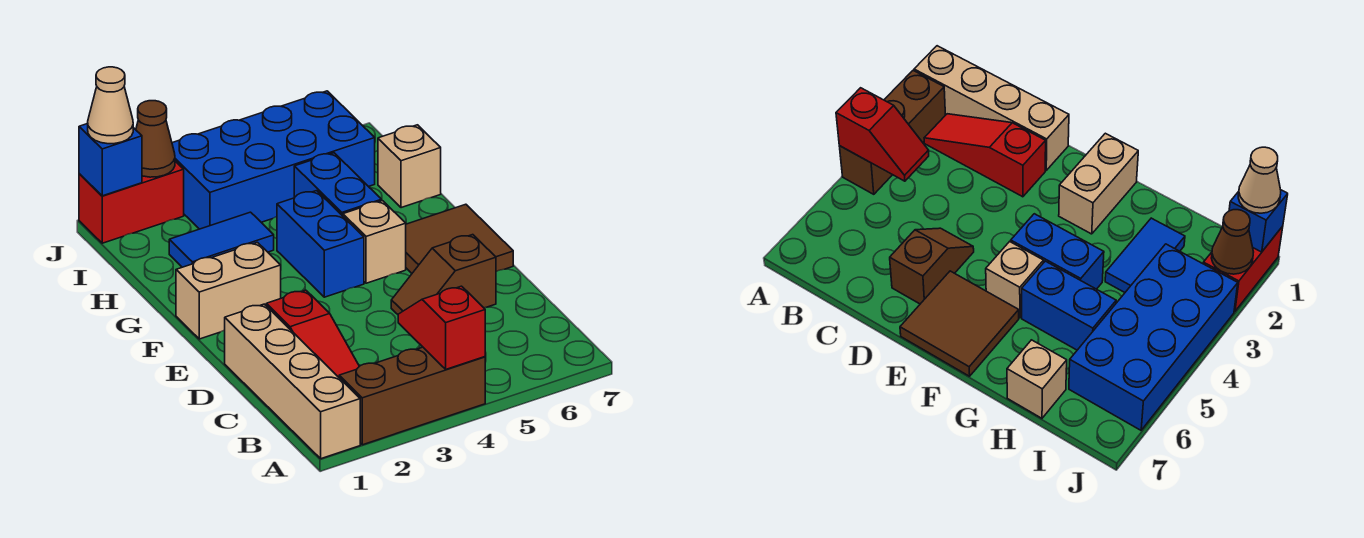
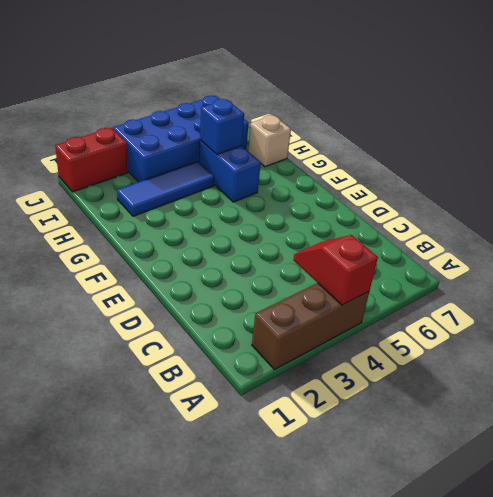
blue 1x3 tile [117,161,214,216] -> blue 1x2 tile [169,212,274,267]
blue 1x1 brick [200,99,244,154] -> blue 1x1 brick moved to [79,123,142,196]
none -> tan 1x4 brick [225,304,360,459]
none -> red 1x3 slope [266,290,359,377]
none -> brown 1x2 slope [391,235,496,314]

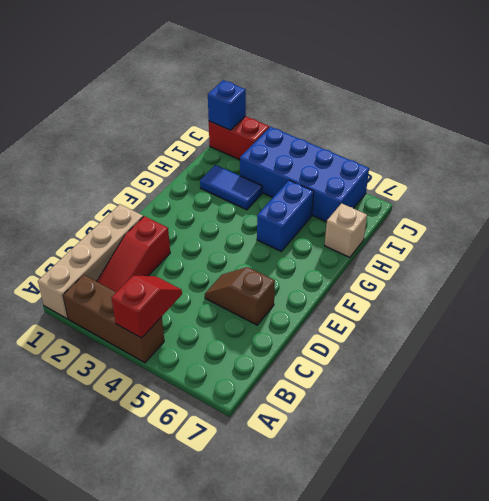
none -> brown 2x2 tile [406,204,513,273]
none -> tan 1x2 brick [176,242,281,339]
none -> blue 1x2 brick [277,191,364,297]

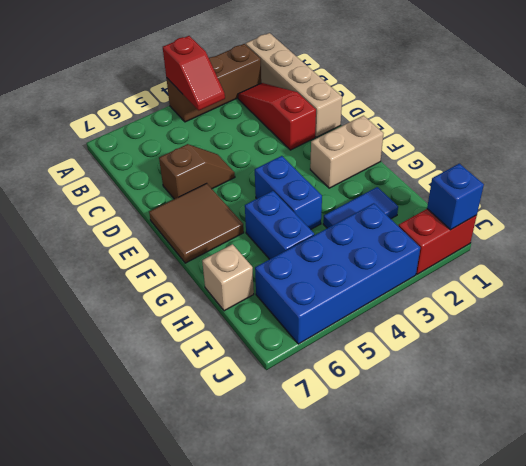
none -> tan 1x1 brick [343,201,406,283]
none -> brown 1x1 cone [136,101,175,177]
none -> tan 1x1 cone [88,67,133,144]

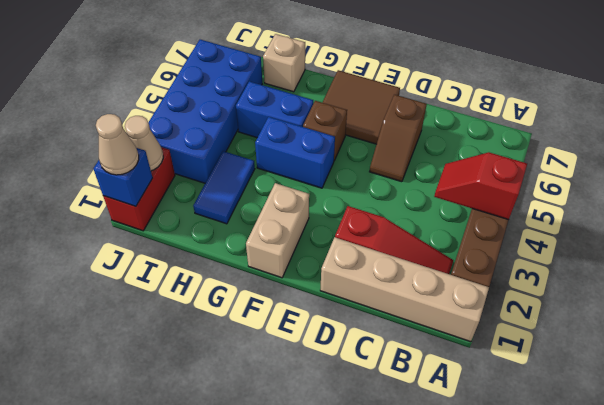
brown 1x1 brick [303,101,347,160] -> tan 1x1 brick [343,201,406,283]
tan 1x1 cone [125,116,163,171] -> brown 1x1 cone [136,101,175,177]

